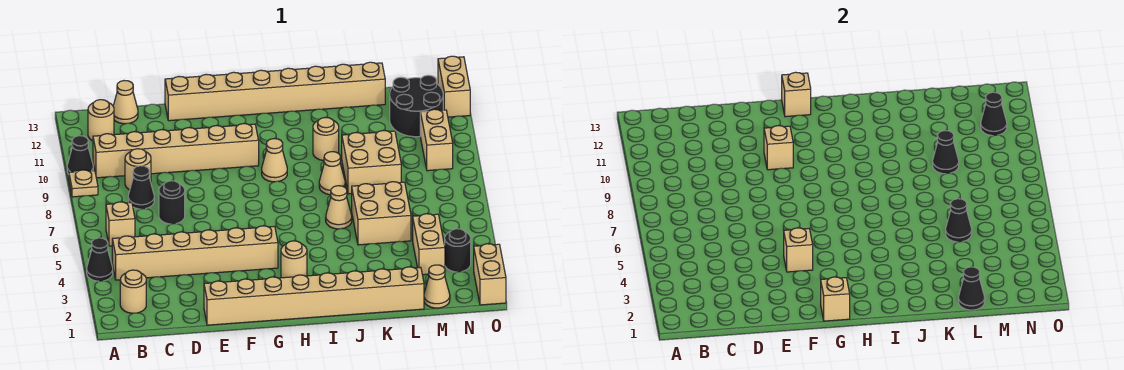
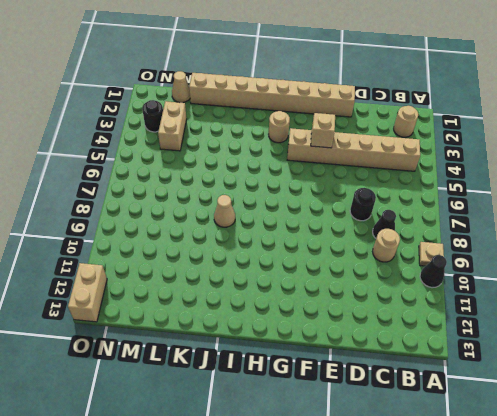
none -> black 1x1 cone [87,238,113,281]
none -> tan 1x1 brick [106,202,135,246]
none -> tan 1x6 brick [93,124,259,178]
none -> tan 1x1 round brick [88,100,114,141]

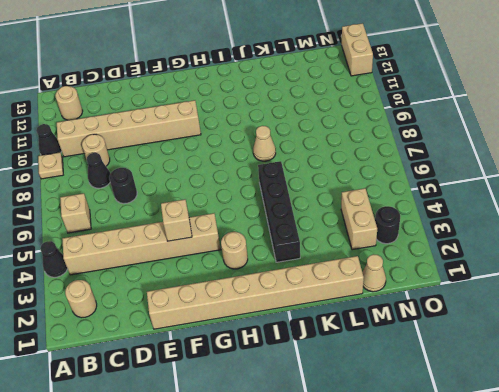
black 1x4 brick [258,161,300,262] -> tan 1x1 cone [326,186,352,229]
none -> tan 1x1 cone [113,81,138,124]
none -> tan 1x8 brick [165,62,385,121]
none -> tan 1x1 cone [262,139,287,182]
none -> tan 1x1 round brick [313,118,339,161]

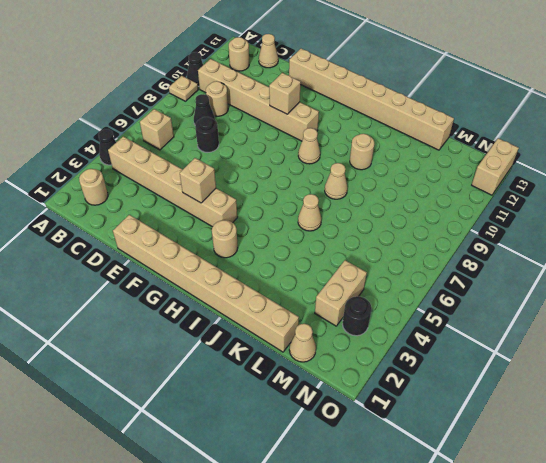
none -> tan 2x2 brick [352,182,411,245]
none -> tan 2x2 brick [342,131,401,194]
none -> black 2x2 round brick [390,75,443,137]
none -> tan 1x2 brick [420,109,453,171]

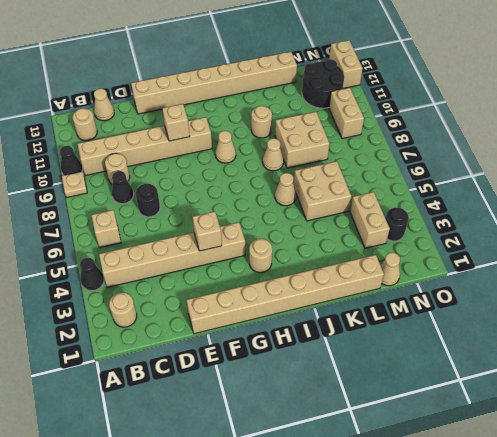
none -> tan 1x2 brick [474,244,506,305]
none -> tan 1x1 brick [821,277,850,321]
none -> tan 1x1 brick [782,72,811,117]
none -> black 1x1 cone [959,267,985,310]

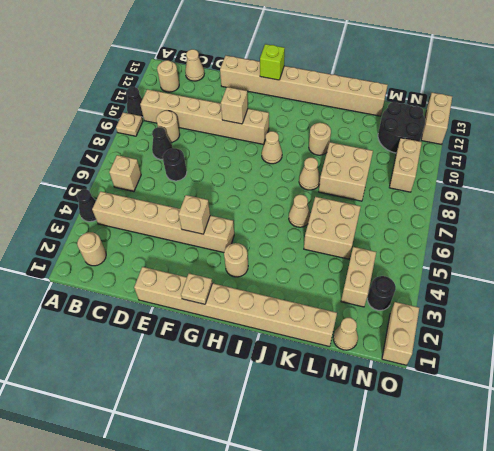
tan 1x1 plate [181,273,212,304] -> tan 1x1 brick [821,277,850,321]
lime 1x1 brick [260,44,285,80] -> tan 1x1 brick [782,72,811,117]
none -> black 1x1 cone [959,267,985,310]
none -> black 1x1 cone [946,199,972,242]
none -> black 1x1 cone [933,131,959,174]
none -> black 1x1 cone [981,92,1007,136]

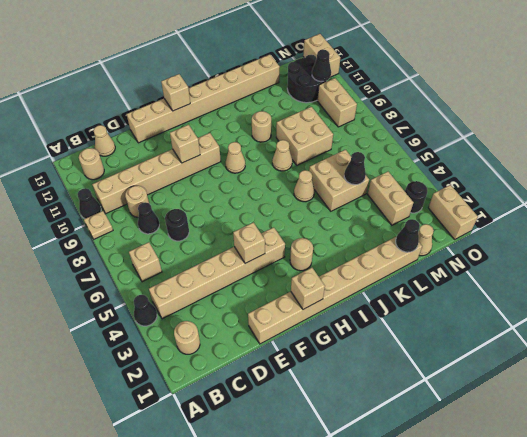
none -> black 1x1 cone [933,131,959,174]

